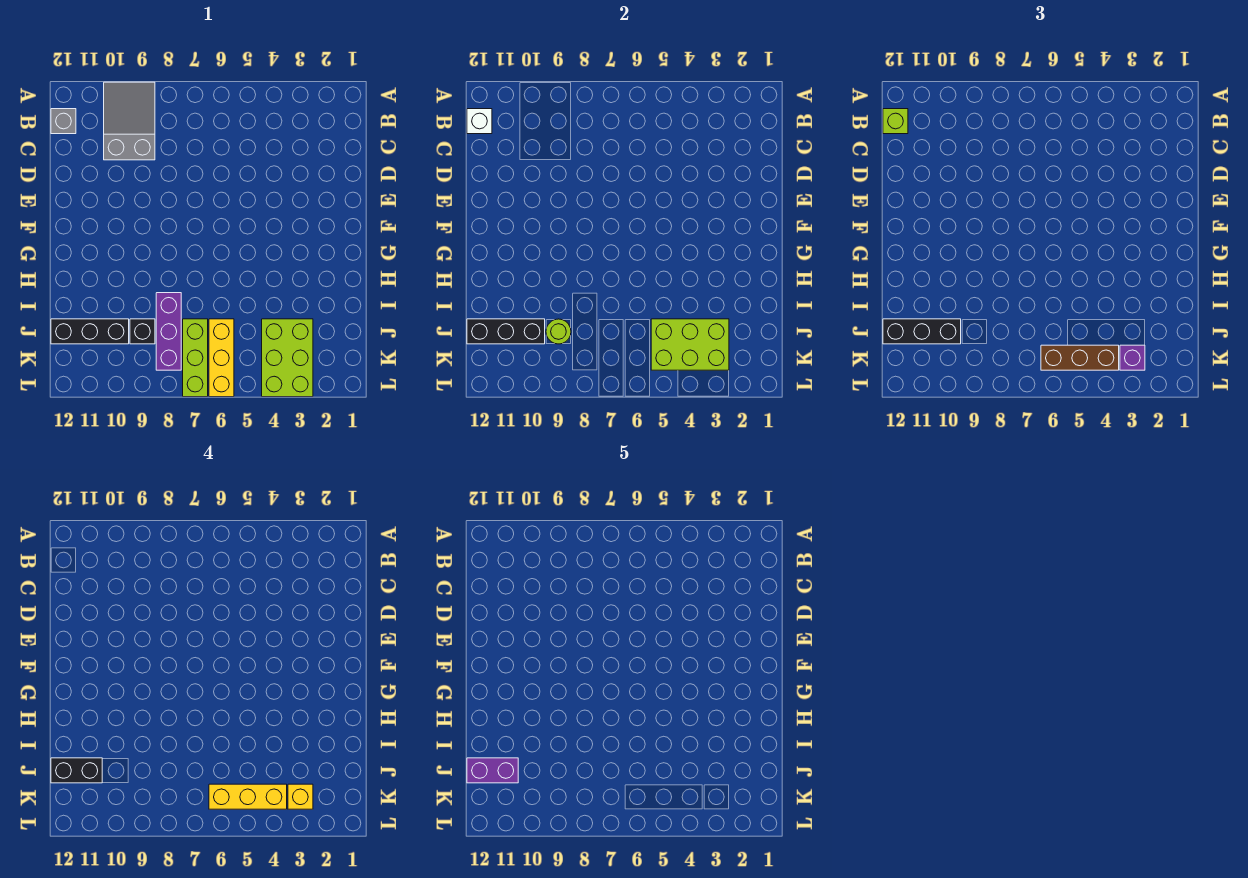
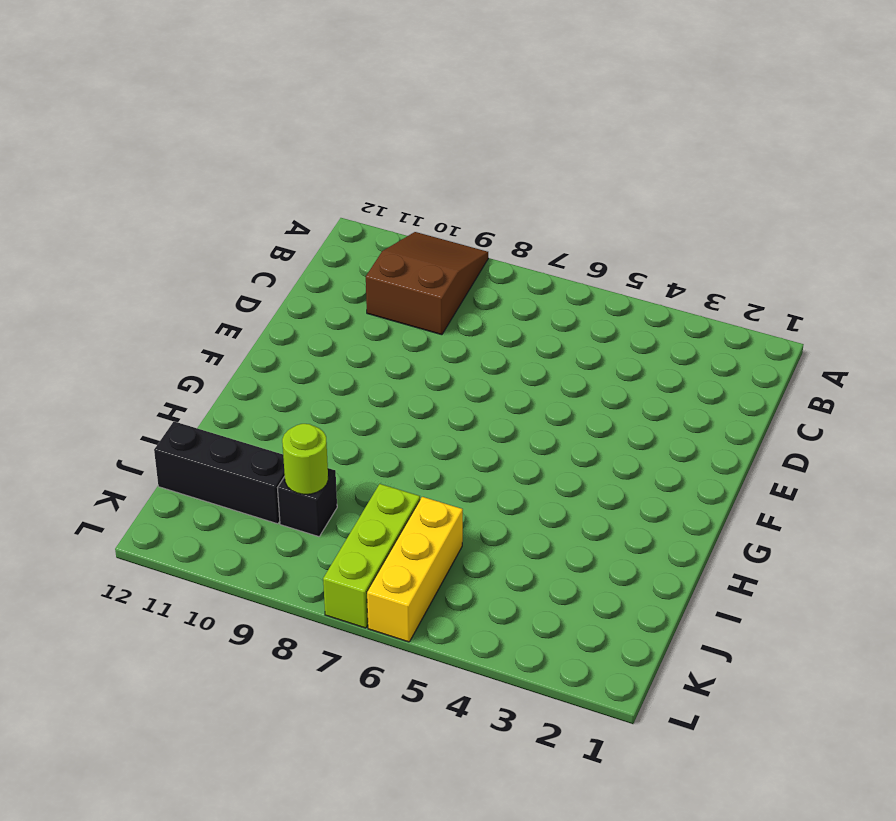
brown 2x3 slope [366,232,488,335] -> grey 2x3 slope [104,82,155,160]
none -> grey 1x1 brick [51,109,76,134]
none -> purple 1x3 brick [156,293,181,370]
none -> lime 2x3 brick [262,319,313,397]

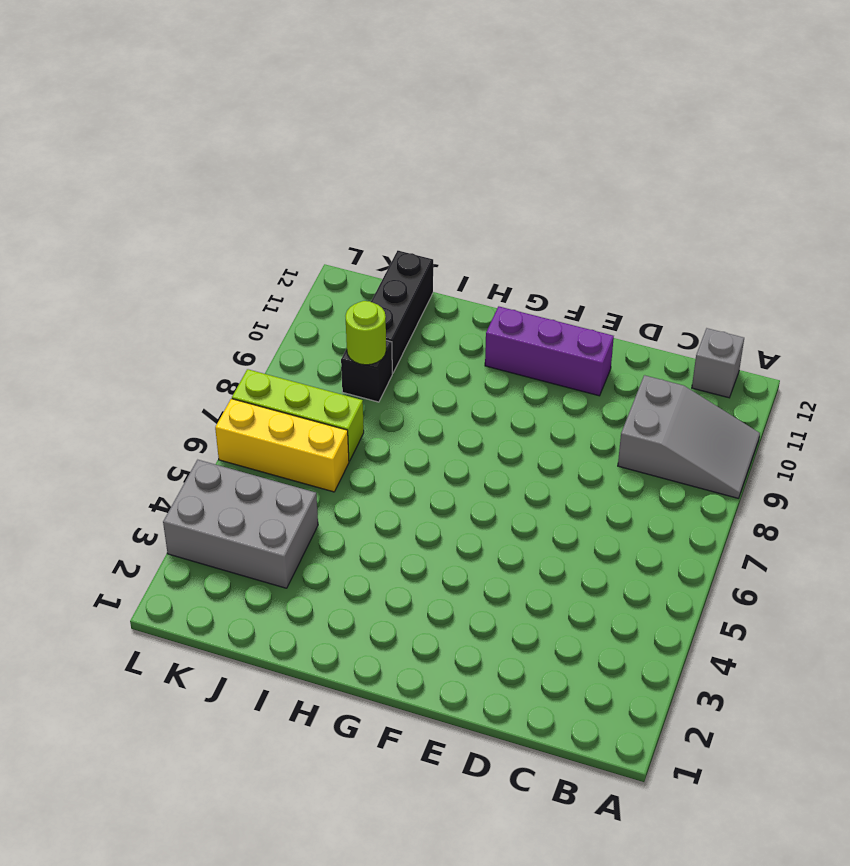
purple 1x3 brick [485,306,614,396] -> purple 1x3 brick moved to [156,293,181,370]
grey 2x3 brick [163,460,318,588] -> lime 2x3 brick [262,319,313,397]
none -> white 1x1 brick [467,109,492,134]
none -> lime 2x3 brick [651,319,729,370]
none -> black 1x3 brick [467,319,545,344]

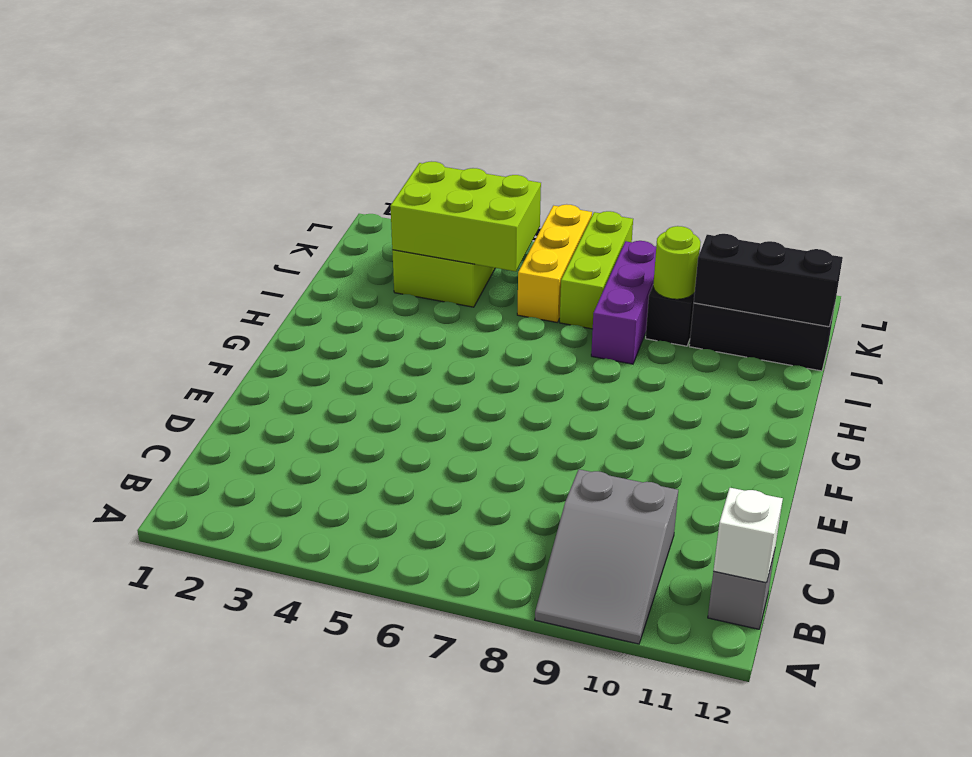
none -> lime 1x1 brick [883,109,908,134]
none -> black 1x3 brick [883,319,961,344]
none -> purple 1x1 brick [1120,345,1145,370]

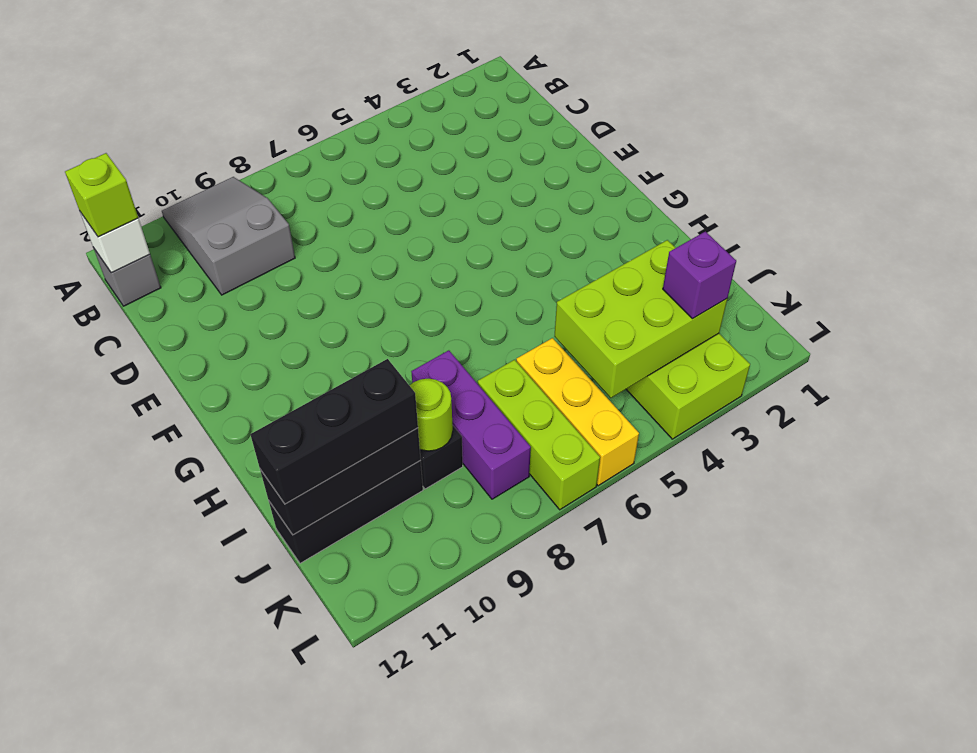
none -> brown 1x3 brick [1041,345,1119,370]
none -> black 1x2 brick [51,758,102,783]
none -> yellow 1x1 brick [288,784,313,809]

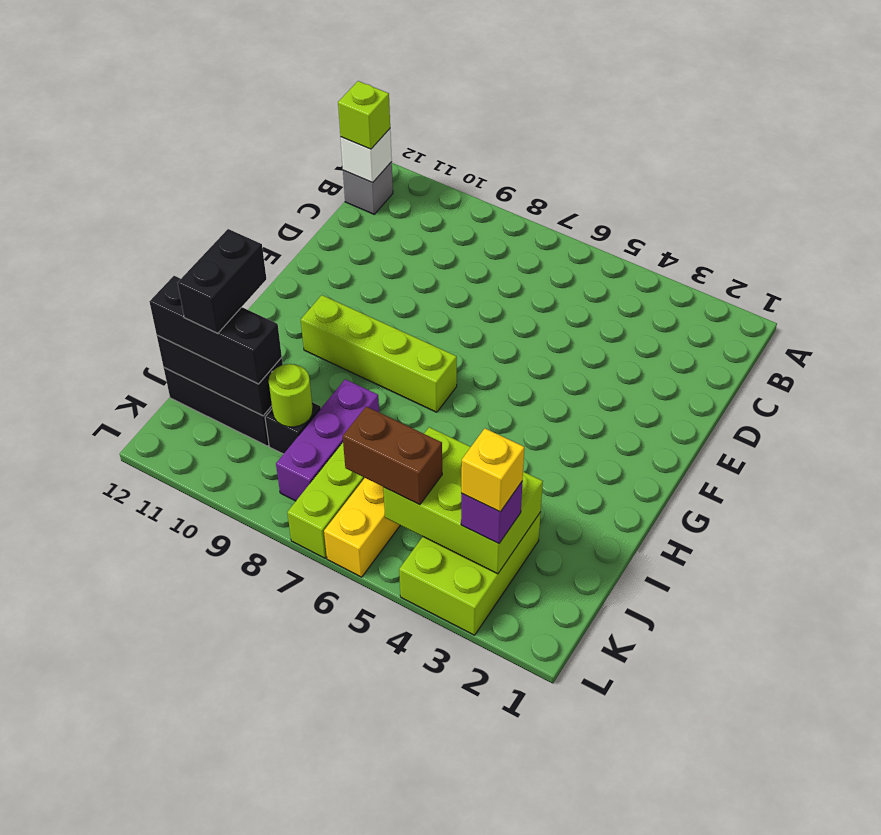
lime 1x4 brick [301,295,457,412] -> none
black 1x2 brick [178,229,266,333] -> black 1x2 brick turned to [51,758,102,783]
brown 1x2 brick [343,407,442,505] -> brown 1x3 brick [1041,345,1119,370]
none -> grey 2x3 slope [104,82,155,160]
none -> yellow 1x3 brick [209,784,287,809]
none -> purple 1x2 brick [467,758,518,783]

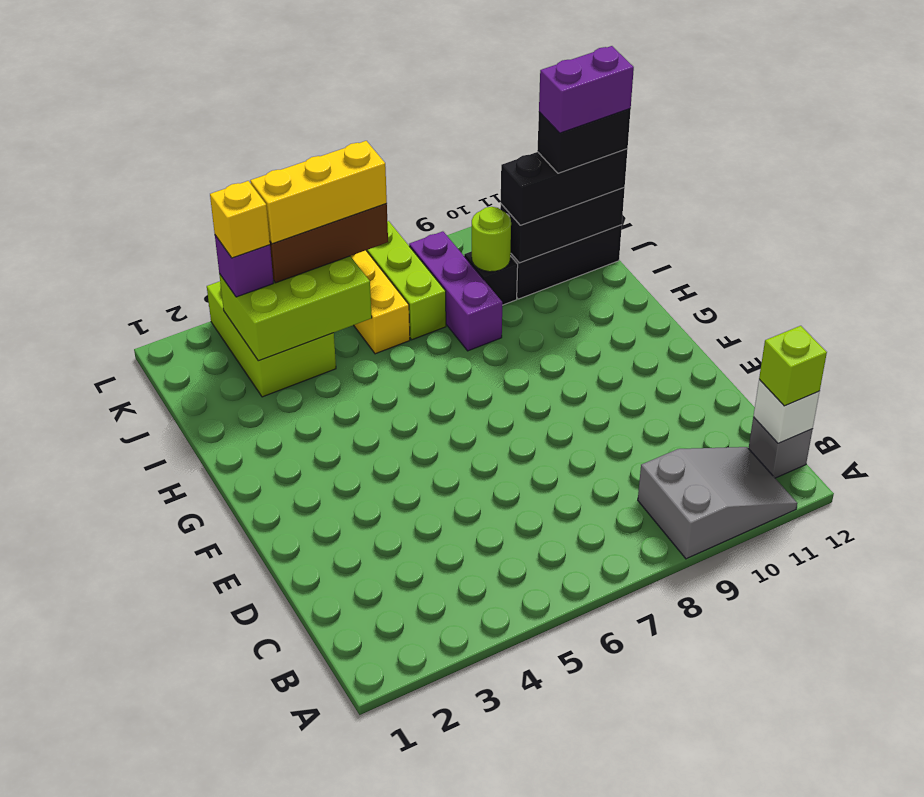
grey 2x3 slope [638,447,797,559] -> grey 2x3 slope turned to [104,82,155,160]

